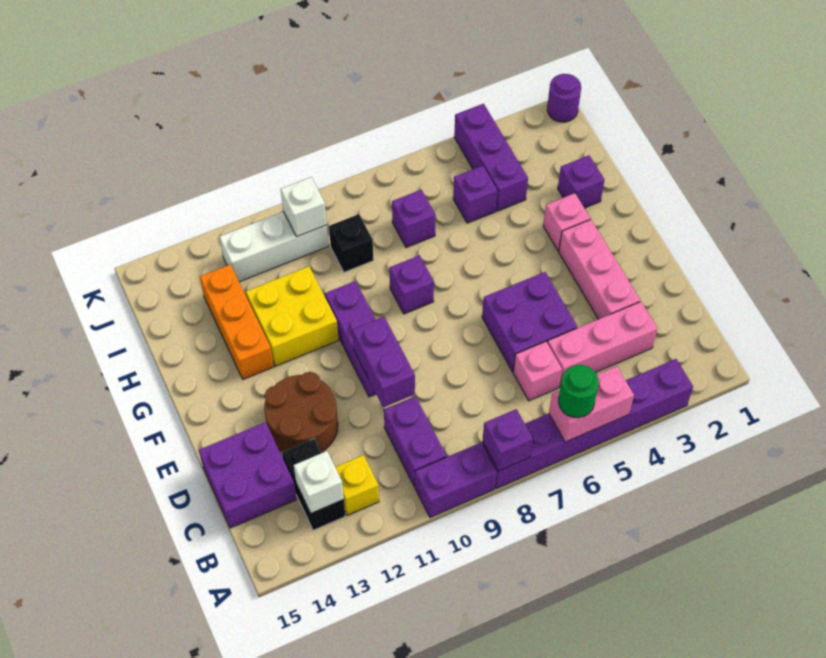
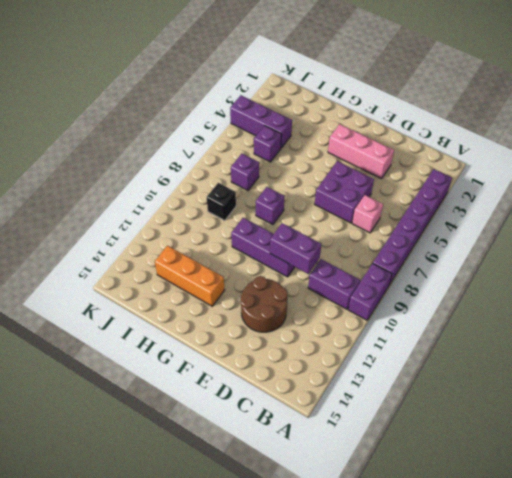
none -> yellow 1x1 brick [335,455,379,516]
none -> black 1x2 brick [282,439,345,530]
none -> pink 1x3 brick [548,302,658,387]

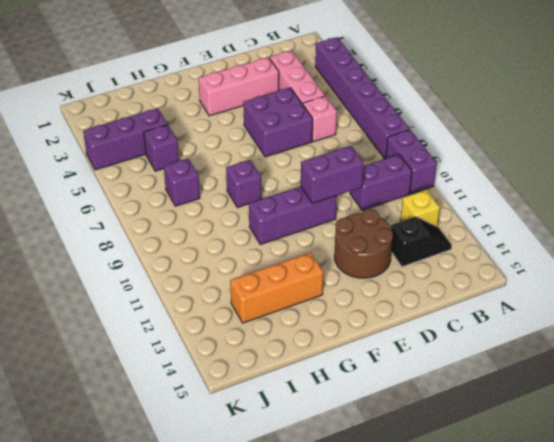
black 1x2 slope [391,217,452,267] -> black 1x2 brick [282,439,345,530]
none -> purple 2x2 brick [199,422,297,528]
none -> pink 1x1 brick [543,193,590,251]
none -> yellow 2x2 brick [246,266,339,366]

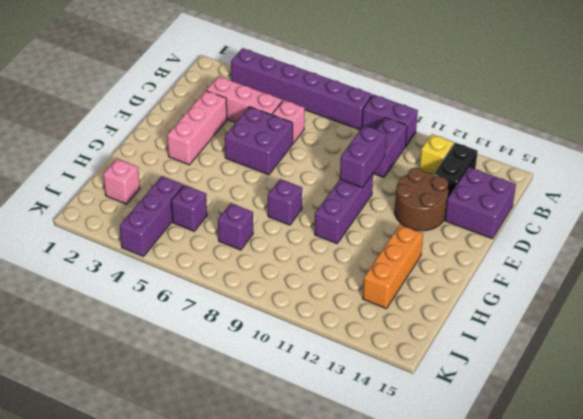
pink 1x1 brick [103,159,140,204] -> pink 1x1 brick moved to [543,193,590,251]
none -> yellow 2x2 brick [246,266,339,366]
none -> purple 1x1 brick [558,156,604,208]
none -> black 1x1 brick [329,214,373,272]

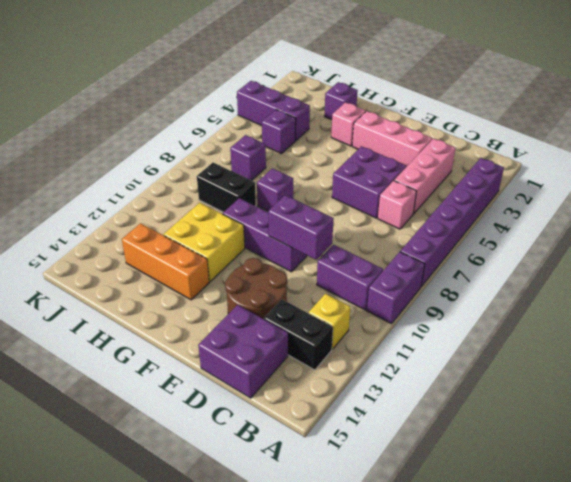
black 1x2 brick [197,163,256,212] -> black 1x1 brick [329,214,373,272]
none -> white 1x3 brick [219,212,328,282]
none -> purple 1x1 round brick [547,74,581,122]
none -> pink 1x2 brick [549,366,634,442]

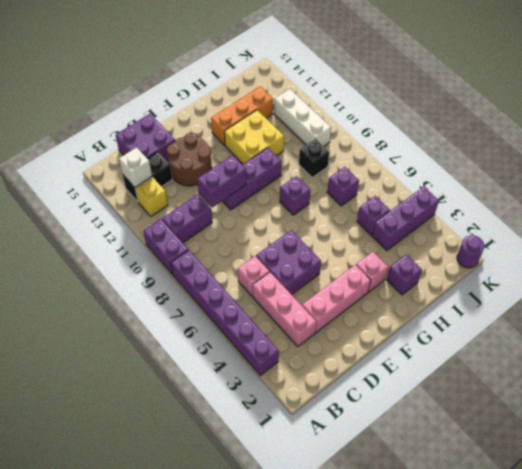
none -> pink 1x2 brick [549,366,634,442]
none -> purple 1x1 brick [482,409,533,471]
none -> white 1x1 brick [281,177,327,237]

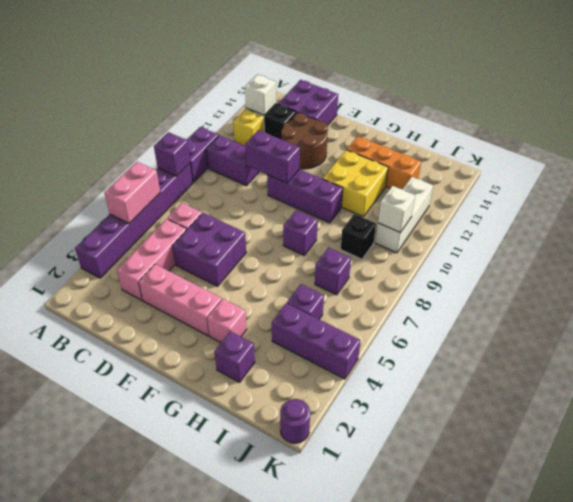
none -> green 1x1 round brick [559,365,599,418]

